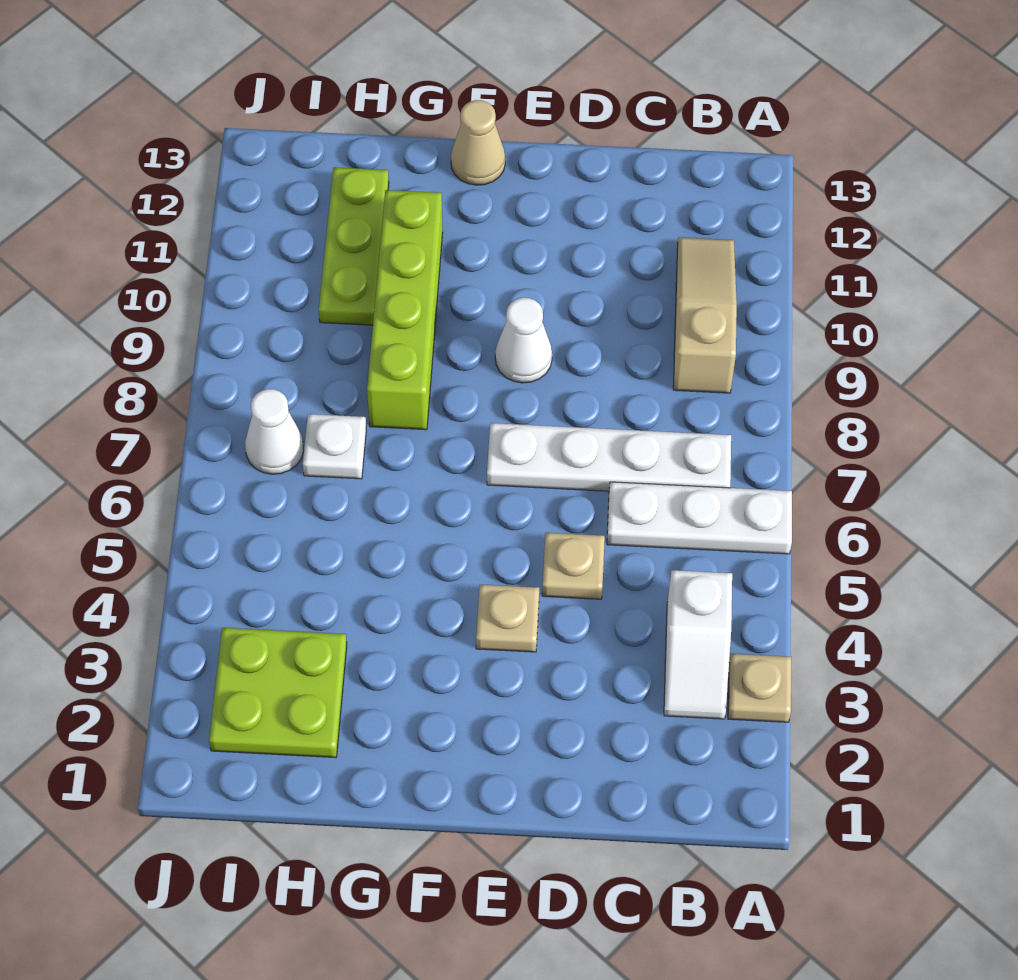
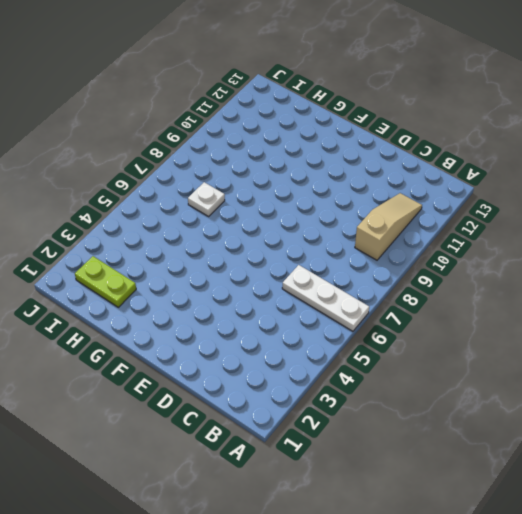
lime 1x2 plate [75,256,136,307] -> lime 2x2 plate [209,628,347,758]
none -> tan 1x1 plate [728,654,791,722]
none -> white 1x2 slope [664,570,732,719]
none -> white 1x4 plate [487,423,731,491]

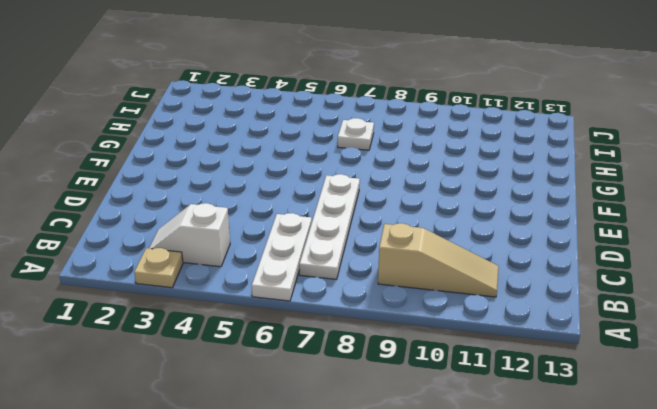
none -> tan 1x1 plate [542,533,605,599]
none -> tan 1x1 plate [476,585,539,652]
none -> white 1x1 cone [495,298,552,383]

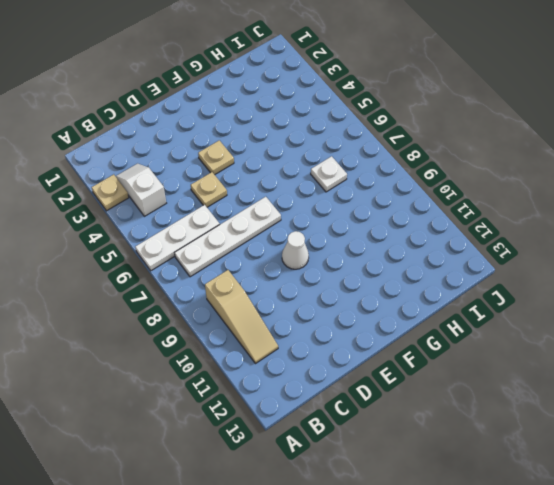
none -> tan 1x1 cone [451,100,505,185]
none -> lime 1x4 brick [367,190,443,430]
none -> lime 2x2 plate [209,628,347,758]

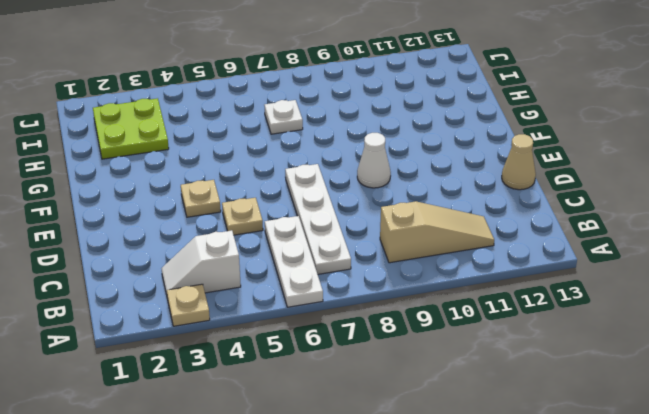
tan 1x1 cone [502,134,536,190] -> tan 1x1 cone moved to [451,100,505,185]
none -> lime 1x4 brick [367,190,443,430]
none -> lime 1x3 plate [319,167,389,325]
none -> white 1x1 cone [245,389,304,474]

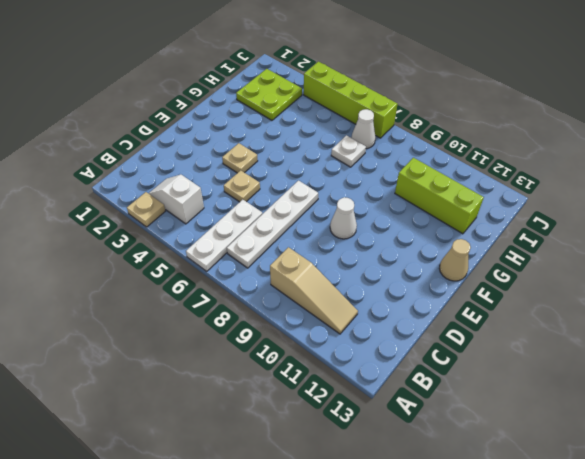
lime 1x3 brick [395,158,484,234] -> lime 1x3 plate [319,167,389,325]
lime 1x4 brick [304,62,397,138] -> lime 1x4 brick moved to [367,190,443,430]

